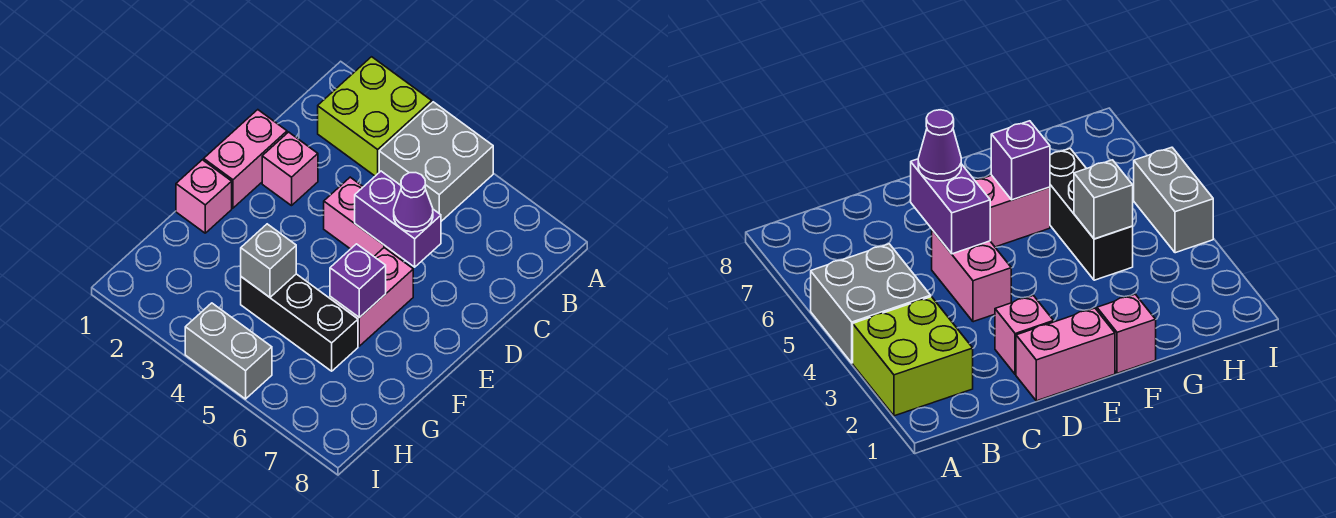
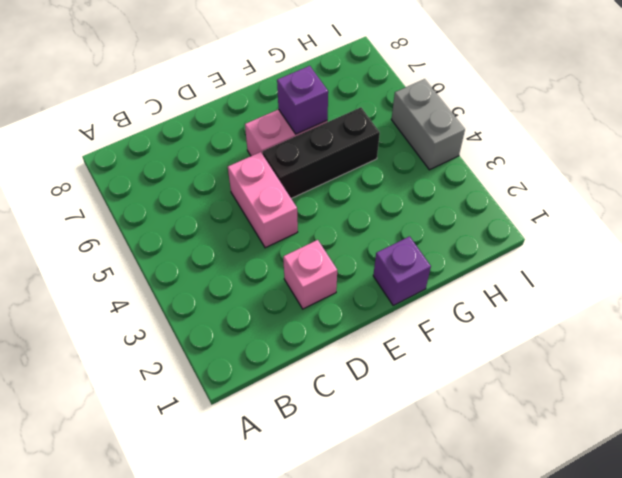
black 1x3 brick [263,107,380,199] -> black 1x3 brick turned to [241,274,358,371]
purple 1x1 brick [373,236,431,305] -> pink 1x1 brick [176,160,232,233]
none -> lime 2x2 brick [318,57,432,176]
none -> grey 2x2 brick [379,102,493,221]
none -> pink 1x2 brick [204,110,287,208]

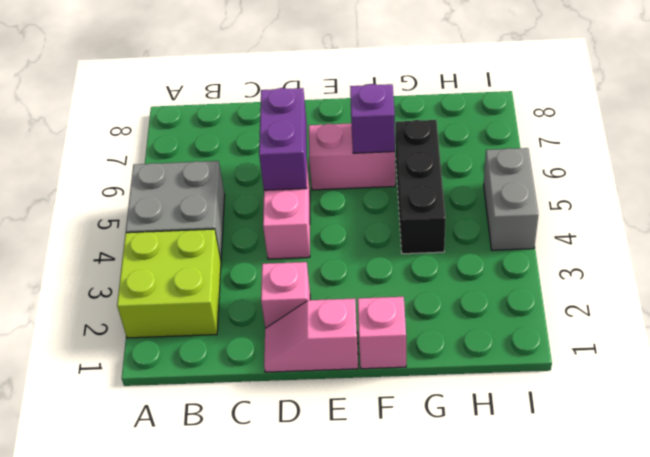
pink 1x2 slope [264,298,358,372] -> pink 1x2 brick [204,110,287,208]
none -> grey 1x1 brick [241,224,296,297]
none -> purple 1x1 cone [394,173,433,232]

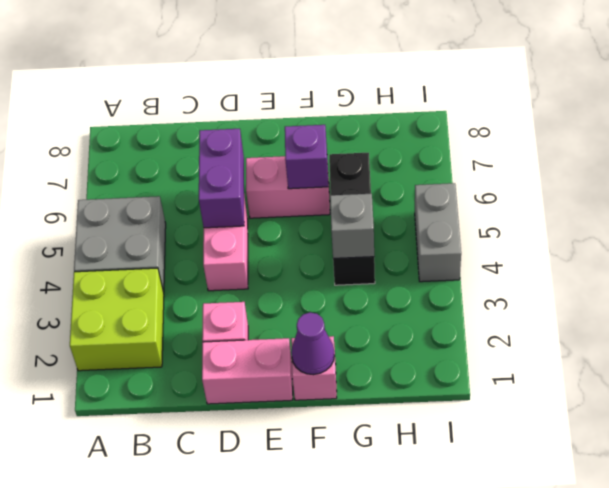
purple 1x1 cone [291,312,334,375] -> purple 1x1 cone moved to [394,173,433,232]

